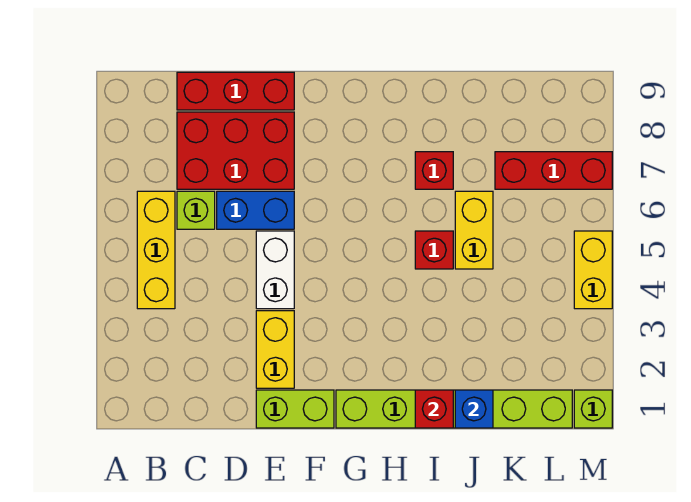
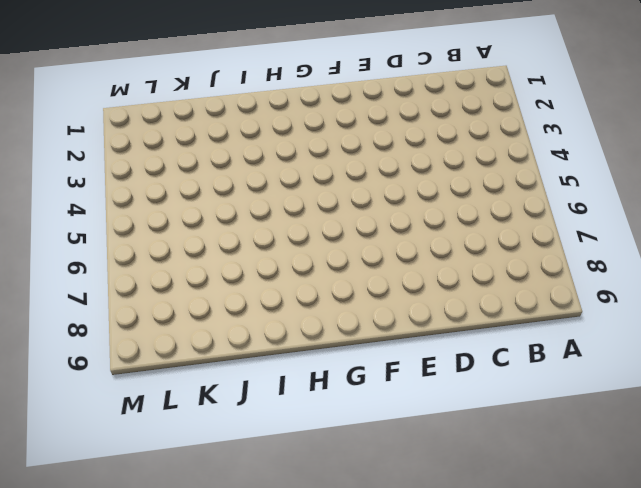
none -> yellow 1x3 brick [137,191,175,309]
none -> lime 1x1 brick [177,191,215,229]
none -> red 2x3 brick [177,112,294,189]

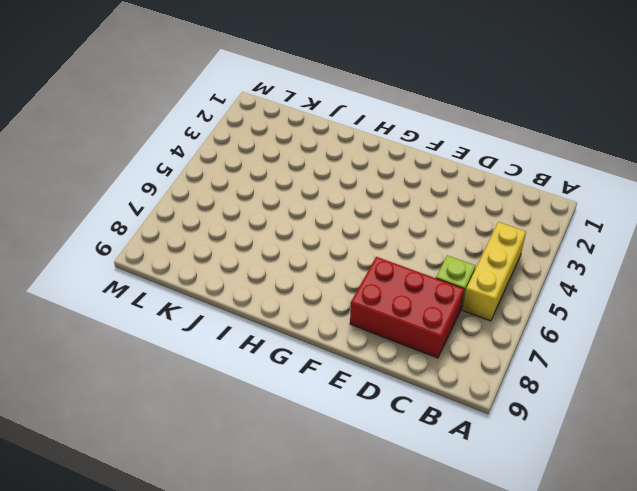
none -> red 1x3 brick [177,72,294,110]
none -> blue 1x2 brick [217,191,294,229]
none -> lime 1x2 brick [256,390,334,428]

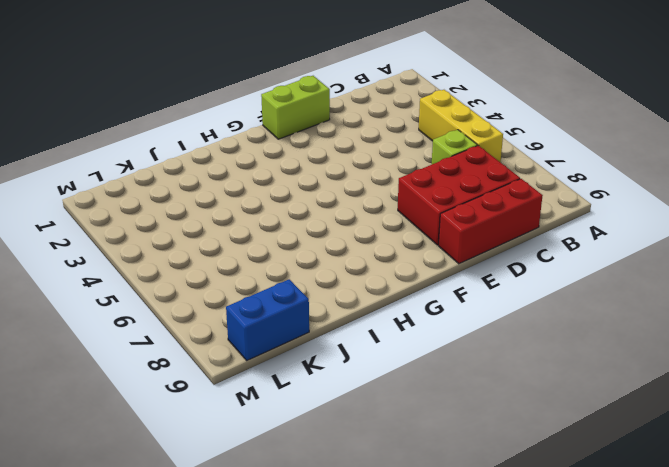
blue 1x2 brick [226,279,309,360] -> blue 1x2 brick moved to [217,191,294,229]
none -> yellow 1x2 brick [256,311,294,388]
none -> white 1x2 brick [256,231,294,309]
none -> lime 1x6 brick [336,390,572,428]

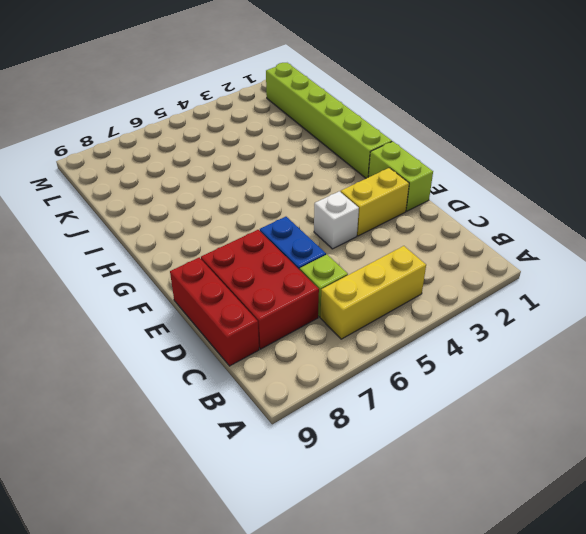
white 1x1 brick [314,191,359,249] -> white 1x2 brick [256,231,294,309]
none -> red 1x1 brick [415,231,453,269]
none -> red 1x1 brick [415,152,453,189]
none -> yellow 1x2 brick [455,191,493,269]

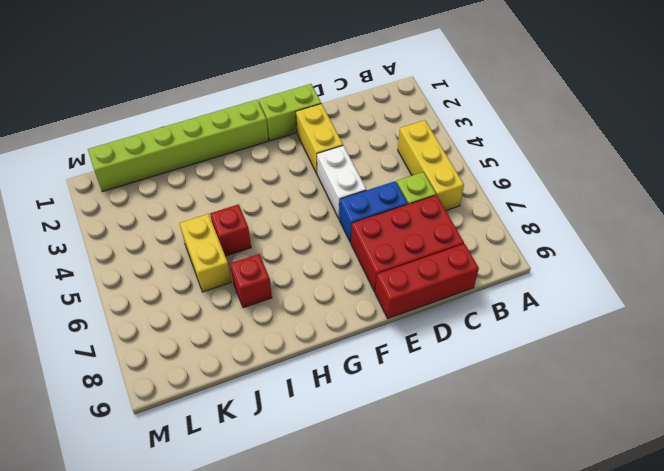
none -> red 1x3 brick [495,152,612,189]
none -> lime 1x1 brick [574,390,612,428]
none -> yellow 1x2 brick [574,231,612,309]

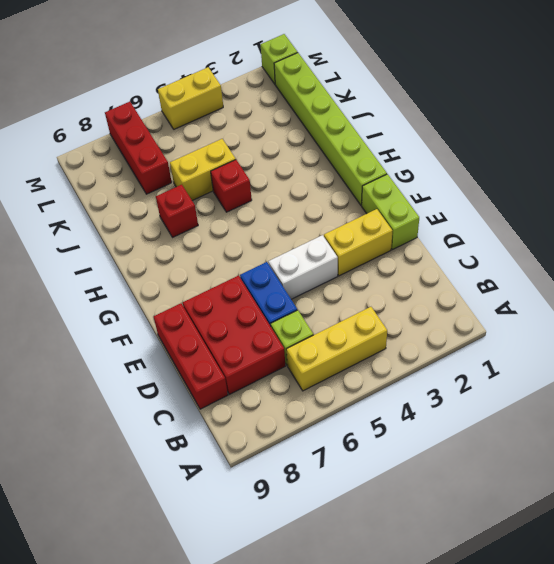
none -> red 1x1 brick [415,390,453,428]
none -> blue 1x1 brick [455,390,493,428]

